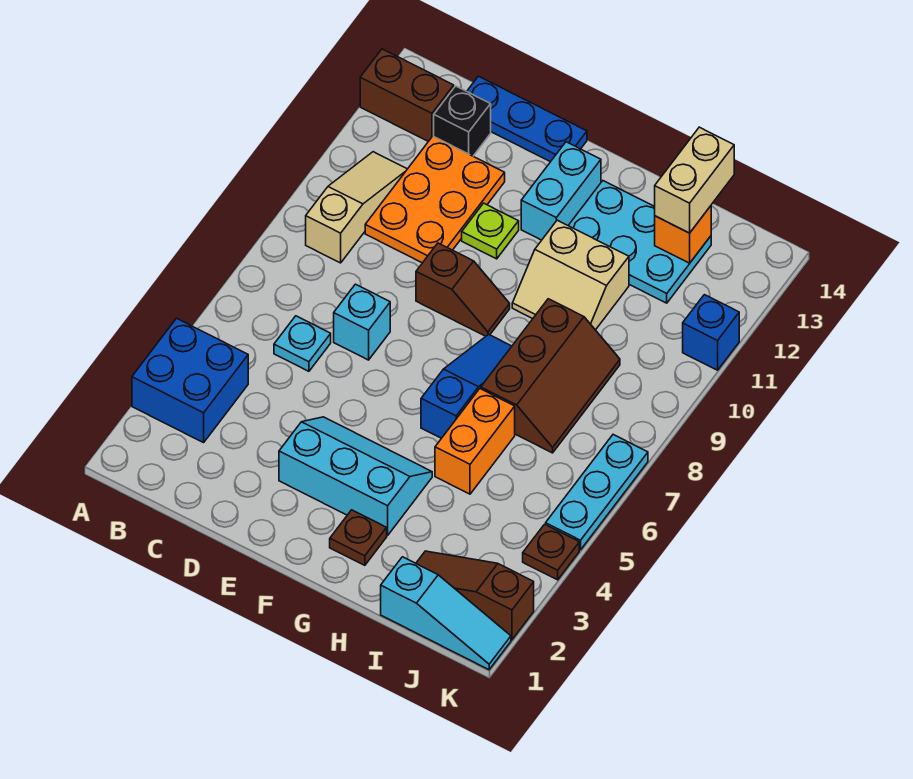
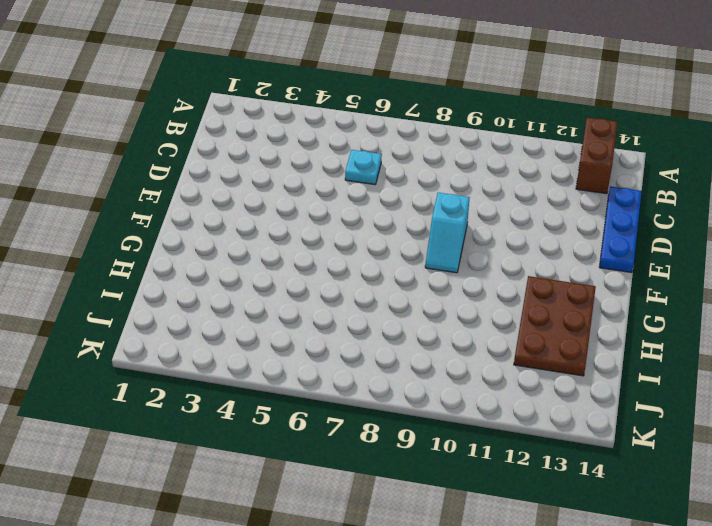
cyan 1x2 slope [425,193,470,273] -> brown 1x2 slope [416,243,510,336]
brown 2x3 plate [514,276,596,376] -> cyan 2x3 plate [568,181,711,303]
none -> blue 2x2 brick [132,318,248,443]
none -> tan 1x3 slope [306,152,407,263]
none -> orange 2x3 plate [365,136,505,263]

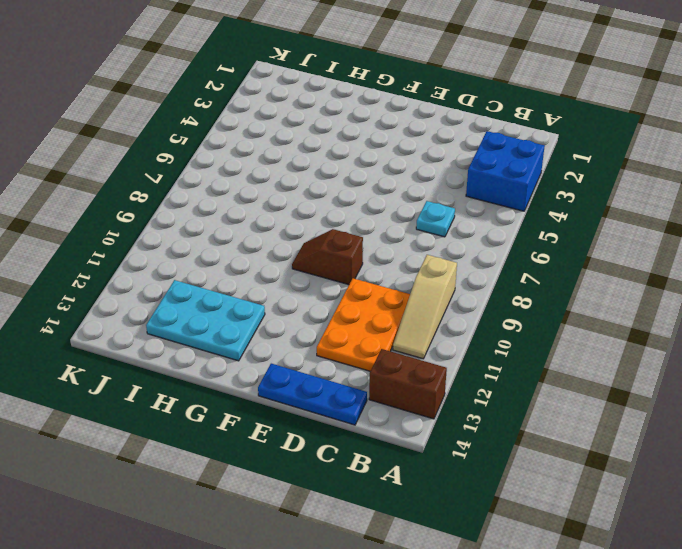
none -> black 1x1 brick [434,86,491,156]
none -> cyan 1x1 brick [334,284,390,360]
none -> cyan 2x3 slope [279,417,432,535]

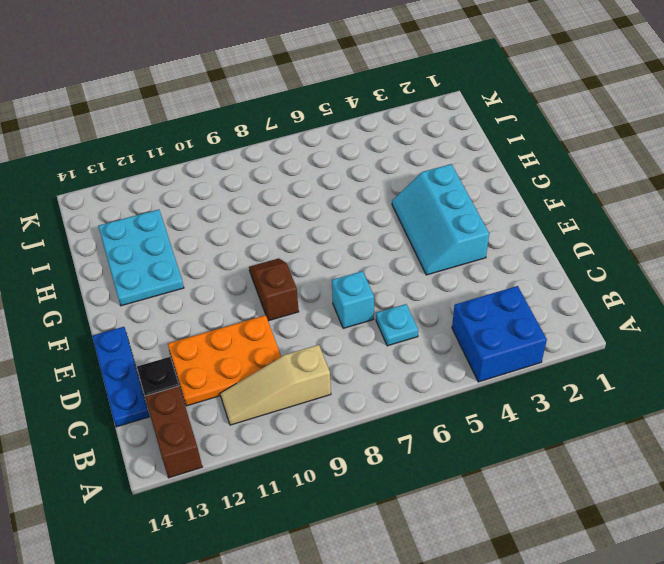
none -> lime 1x1 plate [462,203,519,259]
none -> cyan 1x2 brick [521,142,601,240]
none -> brown 1x1 plate [330,510,387,565]

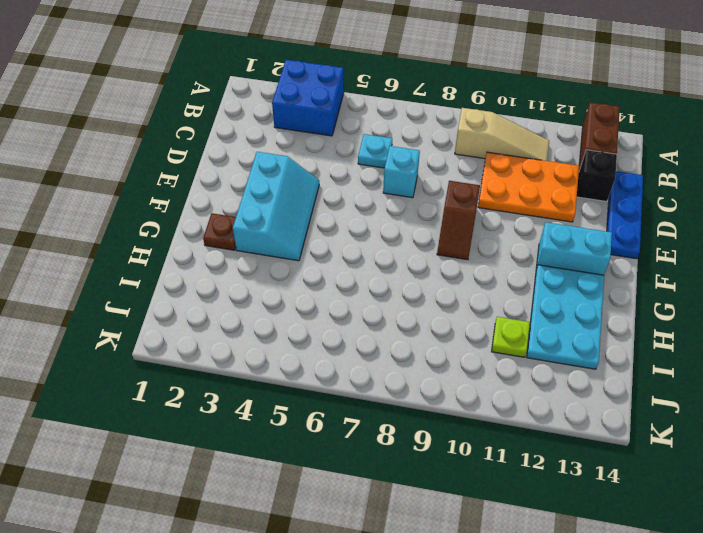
lime 1x1 plate [492,317,530,357] -> lime 1x1 plate moved to [462,203,519,259]
none -> blue 1x3 slope [421,334,512,438]
none -> tan 2x2 slope [512,220,629,330]
none -> orange 1x2 brick [435,389,515,494]

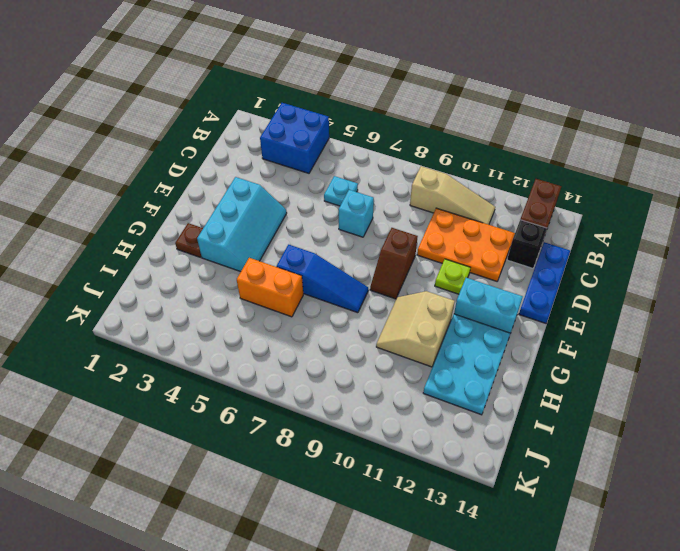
none -> brown 2x3 slope [481,299,620,453]
none -> cyan 1x3 slope [381,557,511,670]
none -> brown 1x3 slope [416,551,534,640]

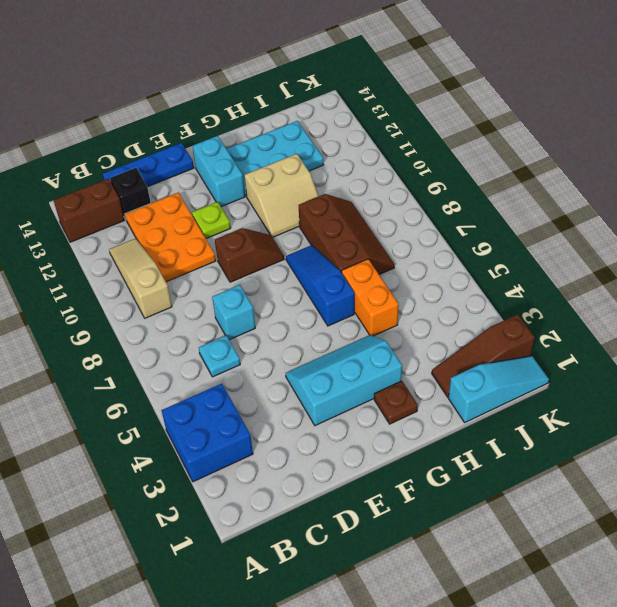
none -> brown 1x1 plate [523,524,579,580]
none -> cyan 1x3 plate [546,435,648,550]
none -> blue 1x1 brick [683,295,739,370]

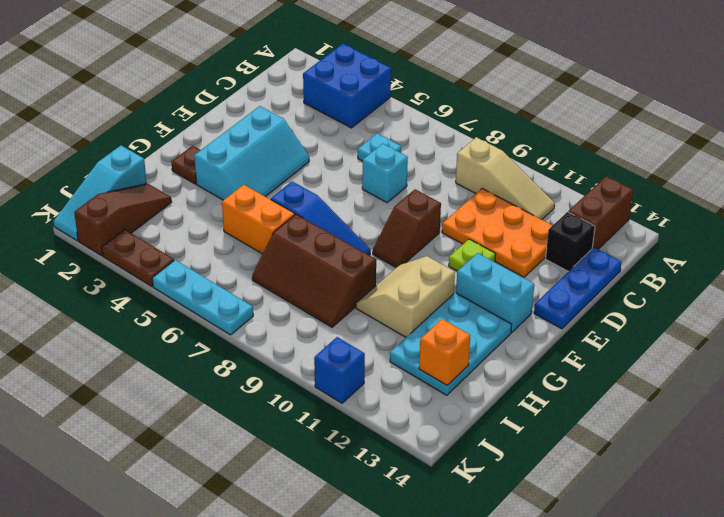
brown 1x2 plate [102,230,174,287] -> brown 1x1 plate [523,524,579,580]
none -> tan 1x2 brick [655,127,734,233]

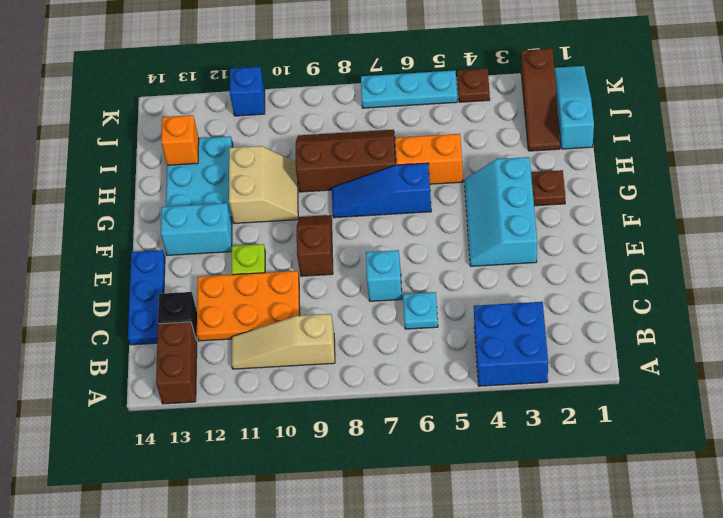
none -> tan 1x2 brick [655,127,734,233]

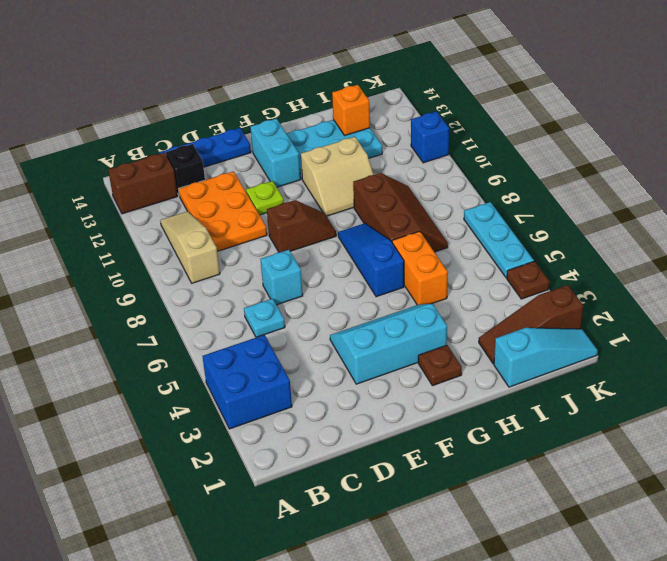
none -> tan 1x2 brick [655,127,734,233]

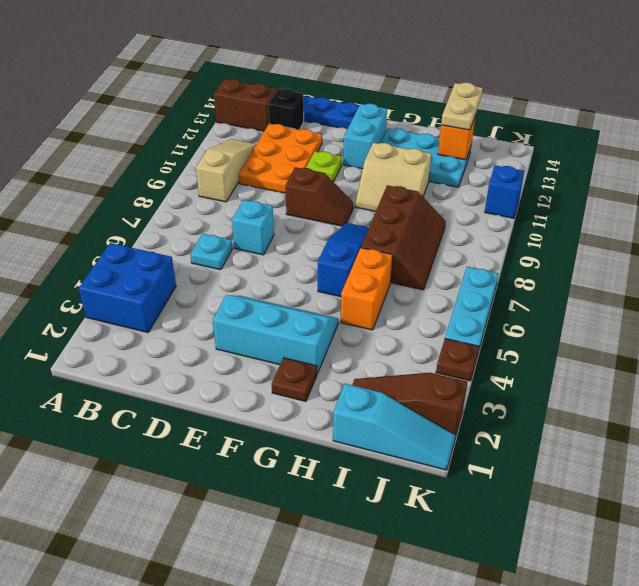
tan 1x2 plate [441,83,483,130] -> tan 1x2 brick [655,127,734,233]

